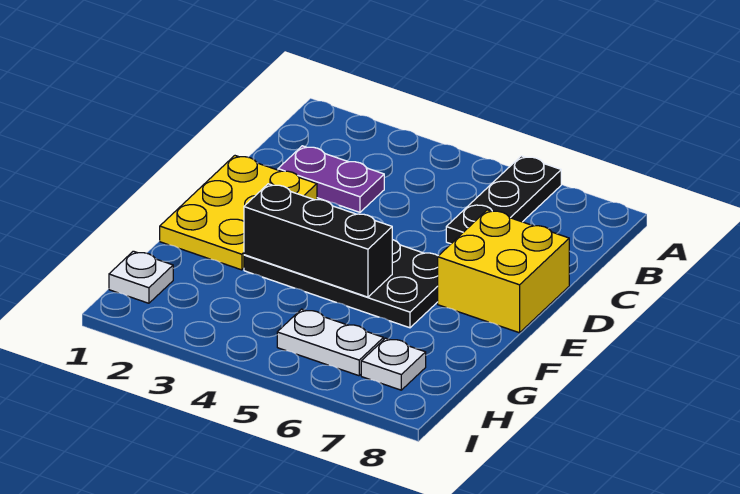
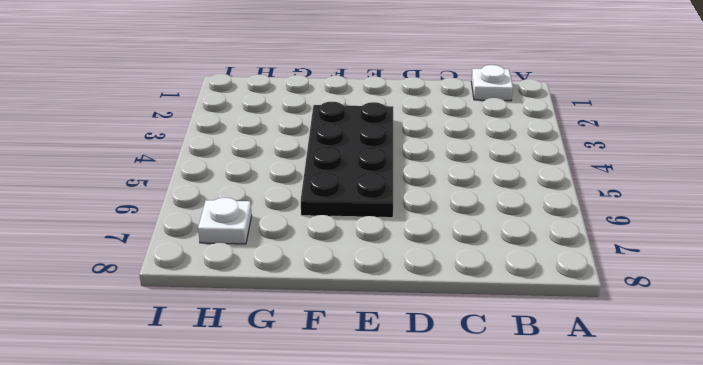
white 1x1 plate [471,65,513,101] -> white 1x1 plate moved to [109,251,173,303]
none -> black 1x3 plate [446,156,561,244]
none -> purple 1x2 plate [278,146,384,212]

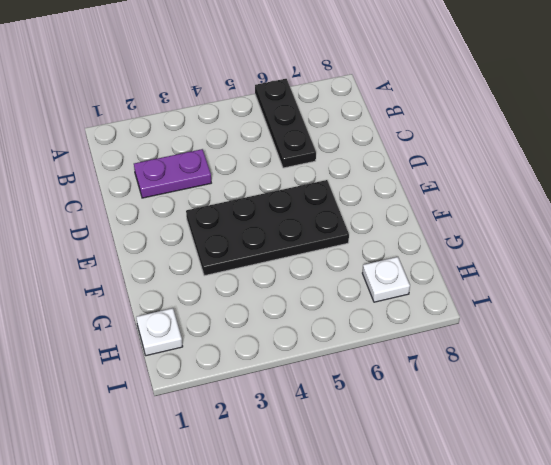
none -> yellow 2x3 plate [160,156,317,270]
none -> yellow 2x2 brick [438,210,569,333]

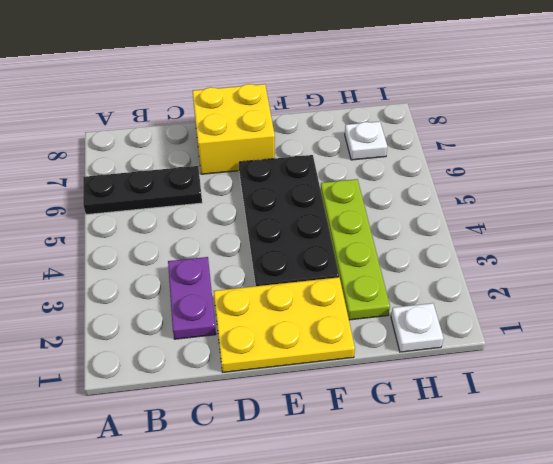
lime 1x4 plate [321,179,390,320] -> none
none -> white 1x2 plate [277,309,384,376]
none -> black 1x3 brick [244,184,392,297]

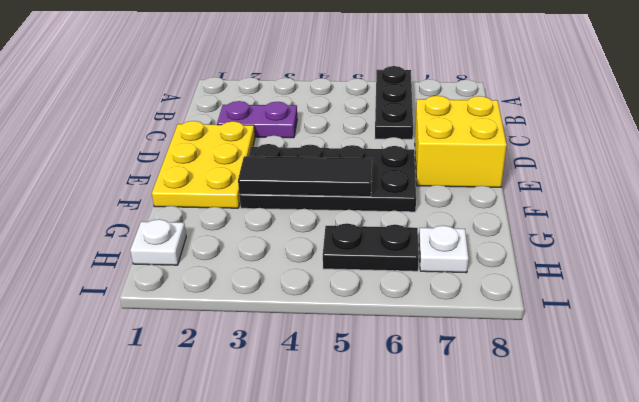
black 1x3 tile [238,156,372,197] -> black 1x3 brick [244,184,392,297]
black 1x2 plate [323,223,419,271] -> white 1x2 plate [277,309,384,376]

